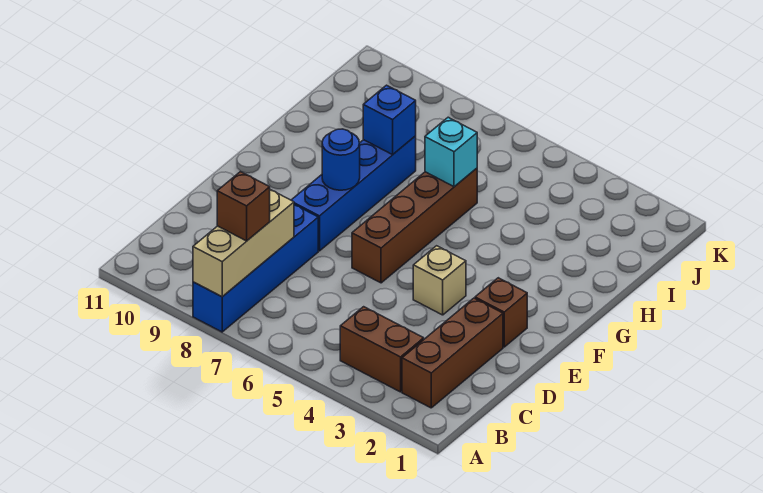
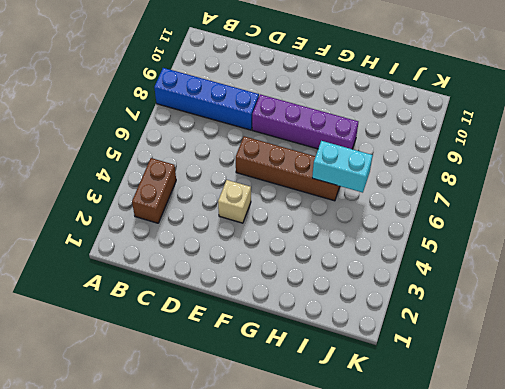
purple 1x4 brick [252,94,358,149] -> blue 1x4 brick [291,136,416,251]
cyan 1x2 brick [312,141,373,193] -> cyan 1x1 brick [425,117,477,187]
none -> brown 1x3 brick [402,298,503,408]
none -> brown 1x1 brick [475,278,527,347]
none -> tan 1x3 brick [193,190,294,297]

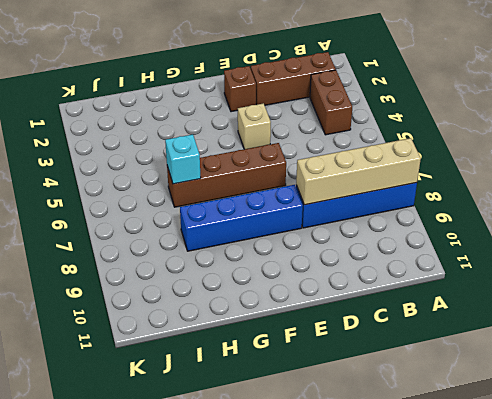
tan 1x4 brick [296,138,421,205] -> tan 1x3 brick [193,190,294,297]
none -> blue 1x1 round brick [322,129,360,190]
none -> blue 1x1 brick [363,85,416,155]
none -> brown 1x1 brick [217,172,270,241]

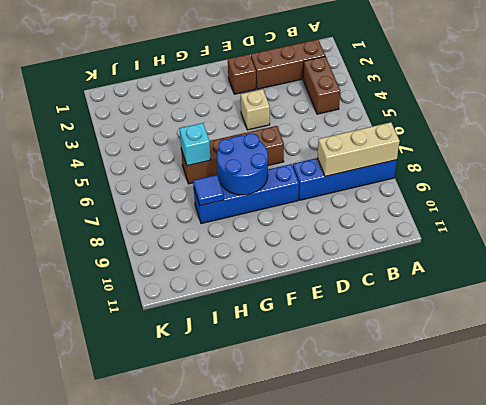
blue 2x2 round brick [217,134,268,195] -> blue 1x1 round brick [322,129,360,190]
blue 1x1 tile [193,175,224,206] -> blue 1x1 brick [363,85,416,155]
none -> brown 1x1 brick [217,172,270,241]

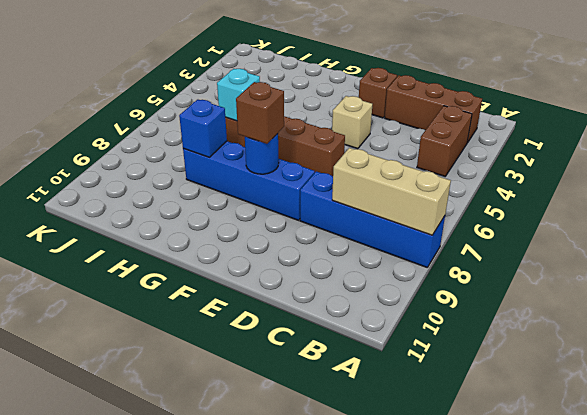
brown 1x1 brick [236,82,284,144] -> brown 1x1 brick moved to [217,172,270,241]

